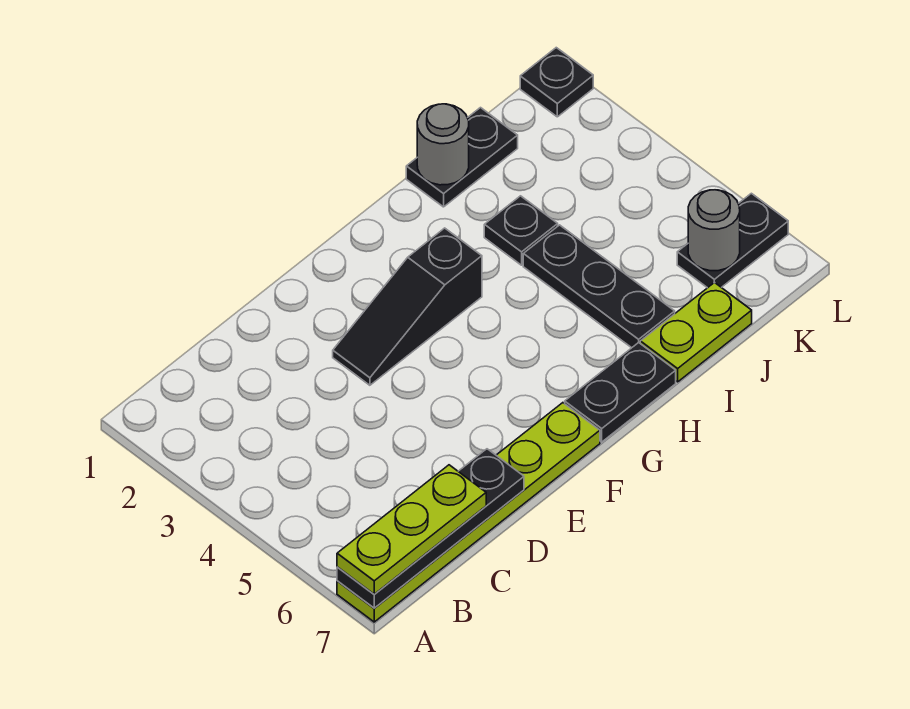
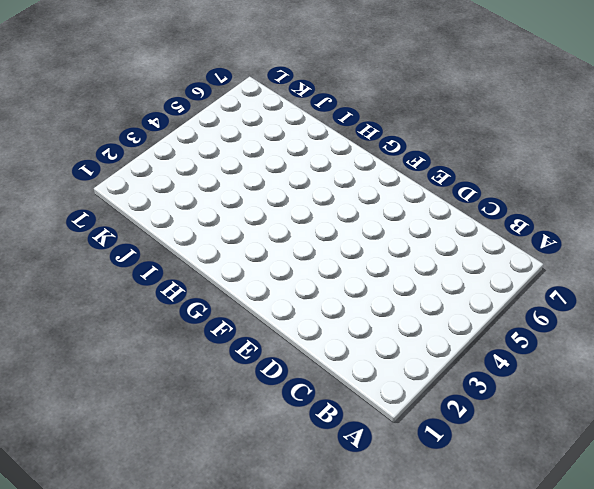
none -> lime 1x6 plate [337,403,600,622]
none -> black 1x3 slope [333,228,482,385]
none -> black 1x2 plate [565,343,676,442]

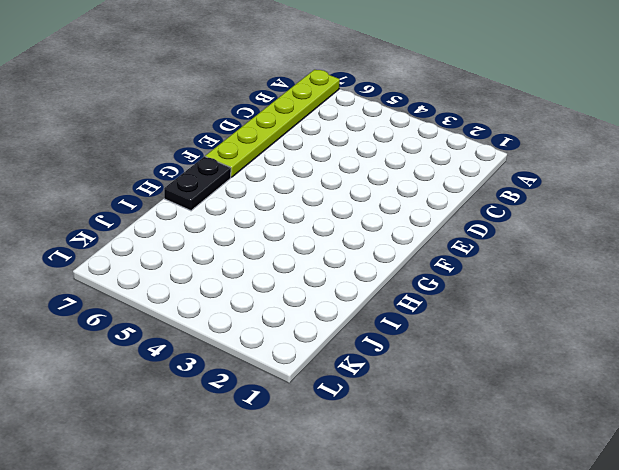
none -> black 1x3 slope [333,228,482,385]
none -> black 1x2 plate [406,108,518,207]
none -> black 1x1 plate [484,196,558,265]

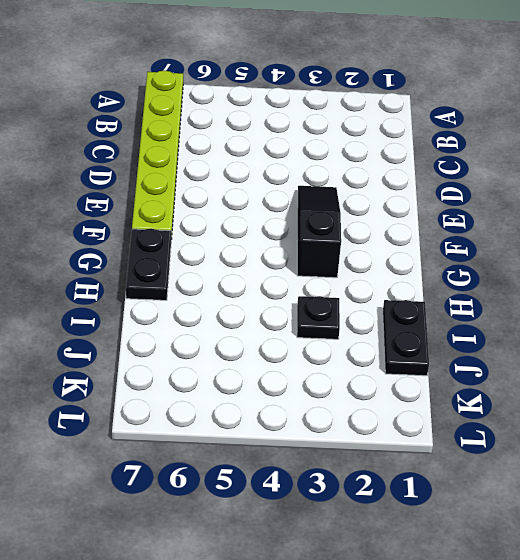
none -> black 1x3 plate [523,225,675,348]
none -> lime 1x2 plate [640,282,752,382]
none -> black 1x2 plate [677,193,788,288]

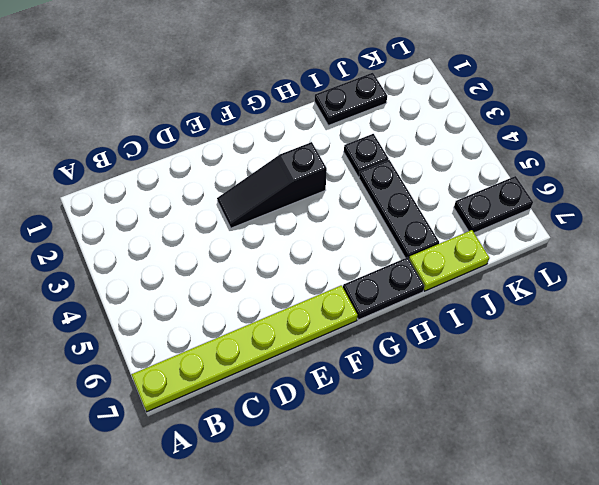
none -> black 1x1 plate [520,48,593,117]
none -> black 1x4 plate [337,449,524,608]
none -> grey 1x1 round brick [417,104,469,185]

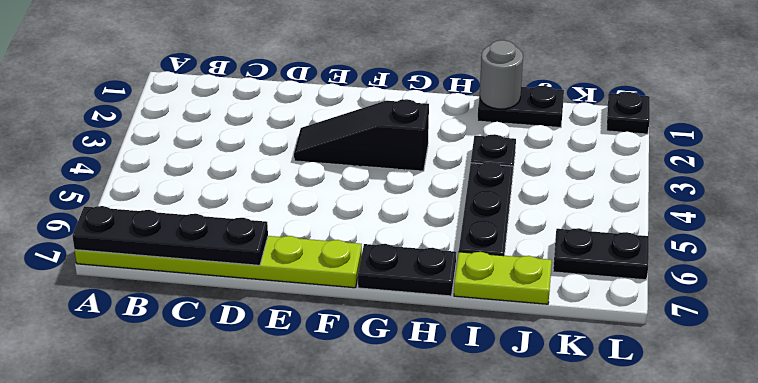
none -> grey 1x1 round brick [688,190,740,271]
none -> lime 1x3 plate [337,465,486,594]

